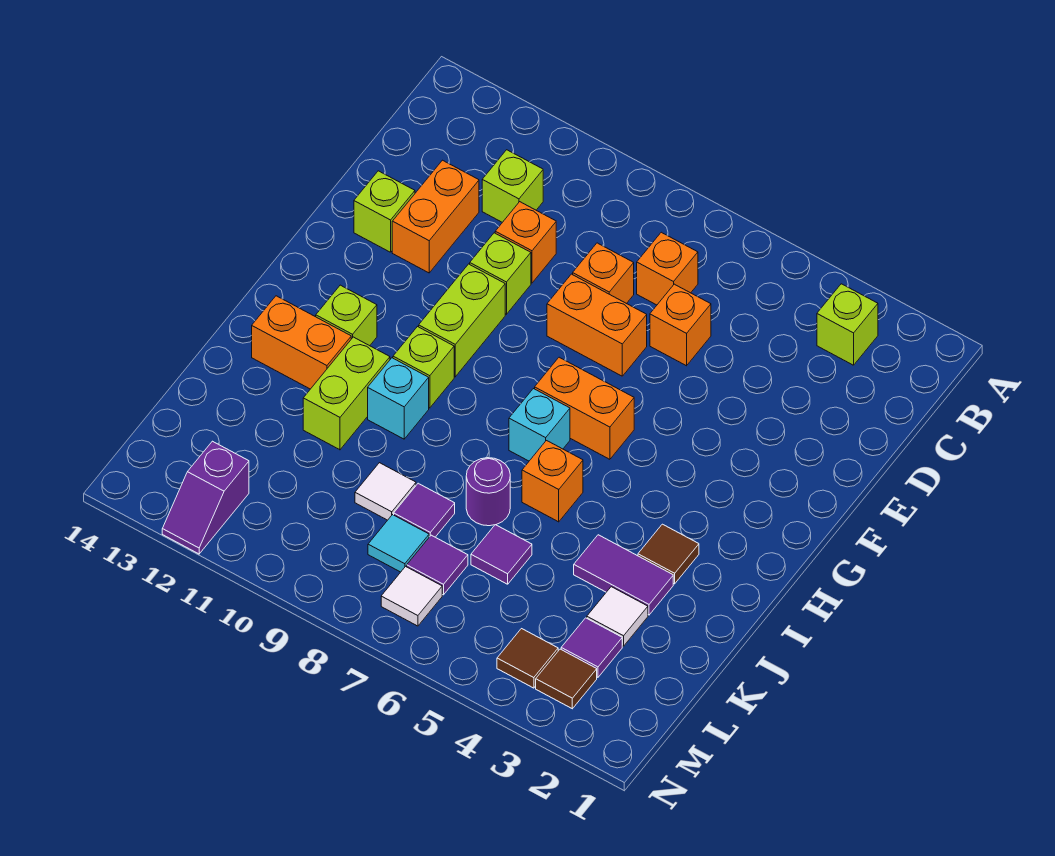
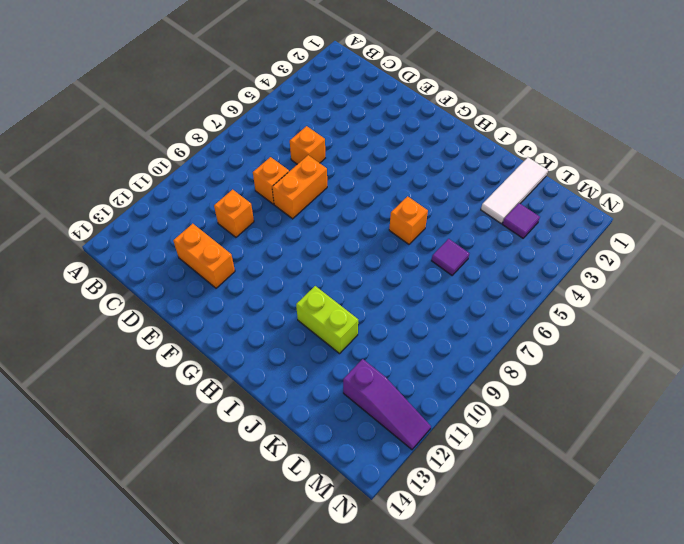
white 1x3 tile [481,157,548,223] -> white 1x1 tile [587,587,648,646]
purple 1x3 slope [343,359,431,450] -> purple 1x2 slope [162,441,249,554]
none -> lime 1x1 brick [817,284,878,365]
none -> orange 1x1 brick [637,232,698,305]
none -> lime 1x1 brick [482,150,543,222]
none -> lime 1x1 brick [470,233,531,314]

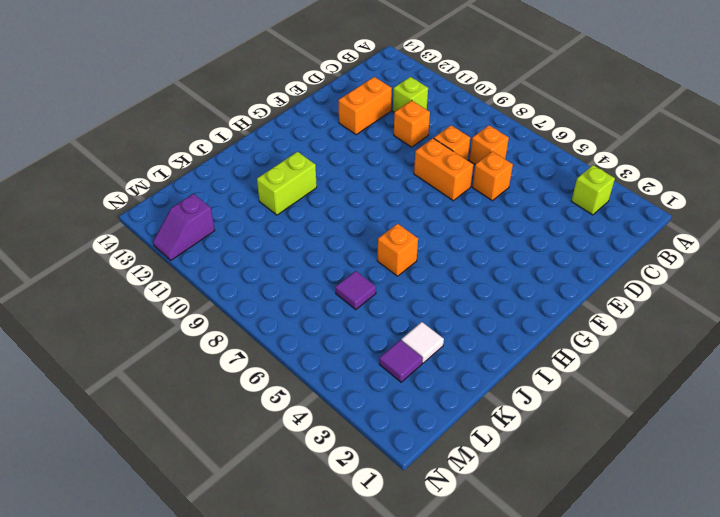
none -> lime 1x1 brick [470,233,531,314]
none -> lime 1x1 brick [354,171,415,252]
none -> lime 1x2 brick [419,264,505,377]
none -> orange 1x2 brick [535,357,634,459]

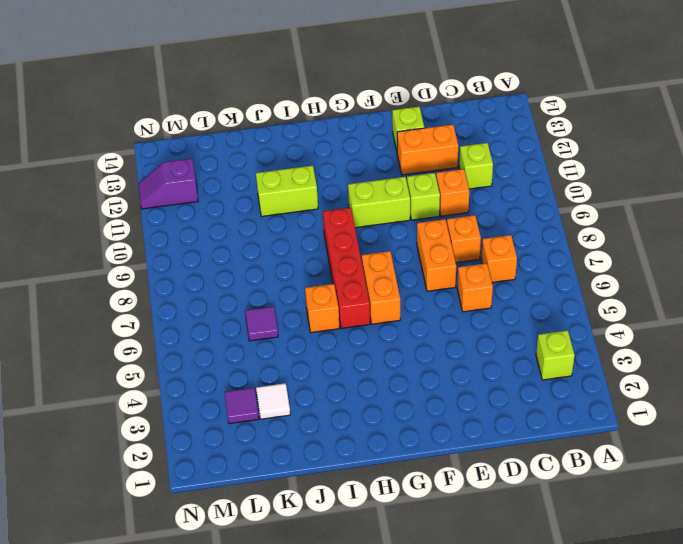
red 1x4 brick [323,208,370,328] -> cyan 1x1 brick [509,389,570,461]
none -> lime 1x1 brick [393,327,454,408]
none -> lime 1x1 brick [316,285,377,346]
none -> brown 1x1 tile [638,524,699,584]
none -> cyan 1x1 brick [368,358,429,439]

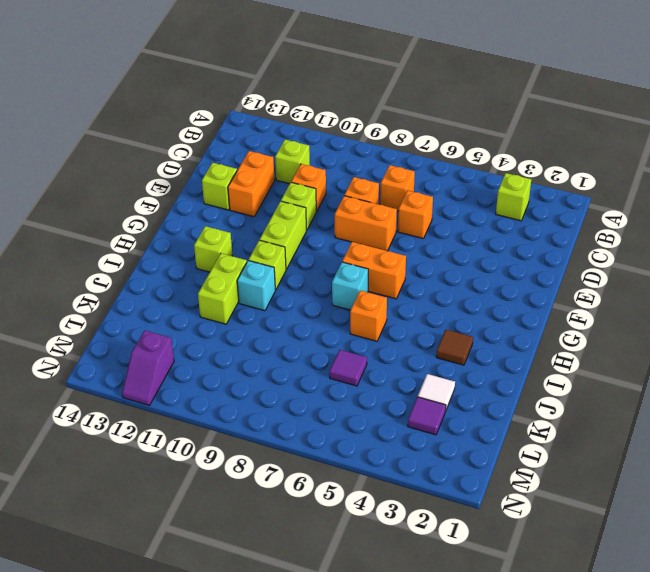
none -> orange 1x2 brick [252,296,351,389]
none -> purple 1x2 tile [574,535,673,615]
none -> purple 1x1 round brick [466,458,510,526]
none -> purple 1x1 tile [394,483,455,537]

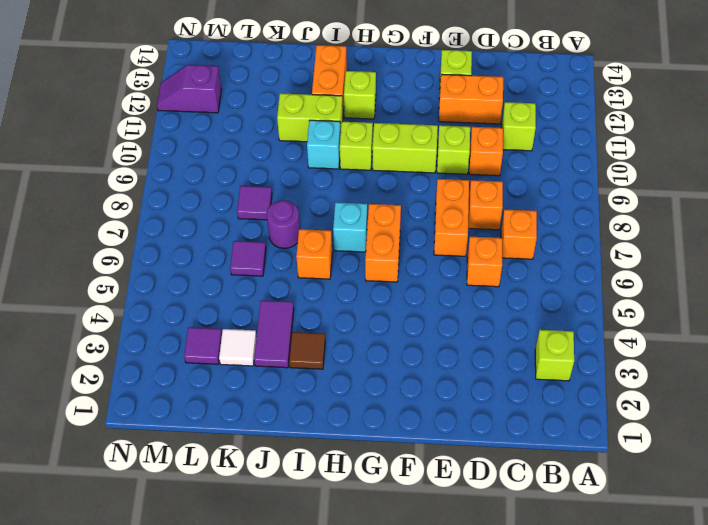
none -> white 1x1 tile [355,463,416,520]
none -> purple 1x1 tile [407,535,468,595]
none -> cyan 1x1 tile [368,515,429,572]
none -> brown 1x1 tile [536,649,597,709]

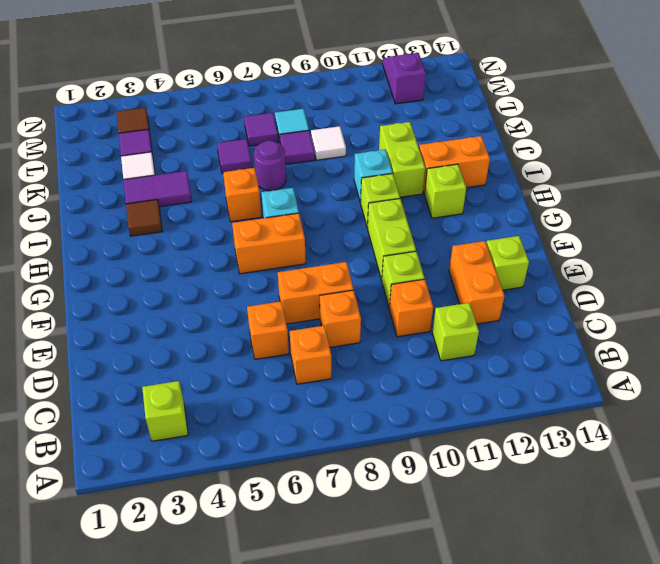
none -> brown 1x1 tile [497,629,558,688]
none -> white 1x1 tile [381,566,442,626]

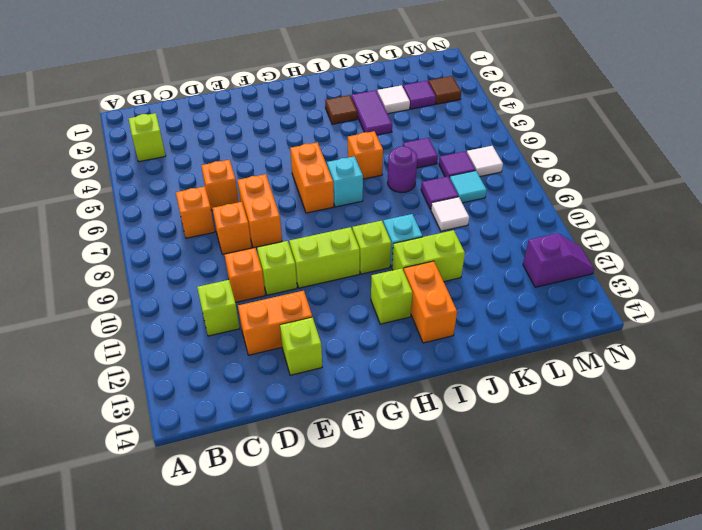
none -> brown 1x1 tile [497,629,558,688]

